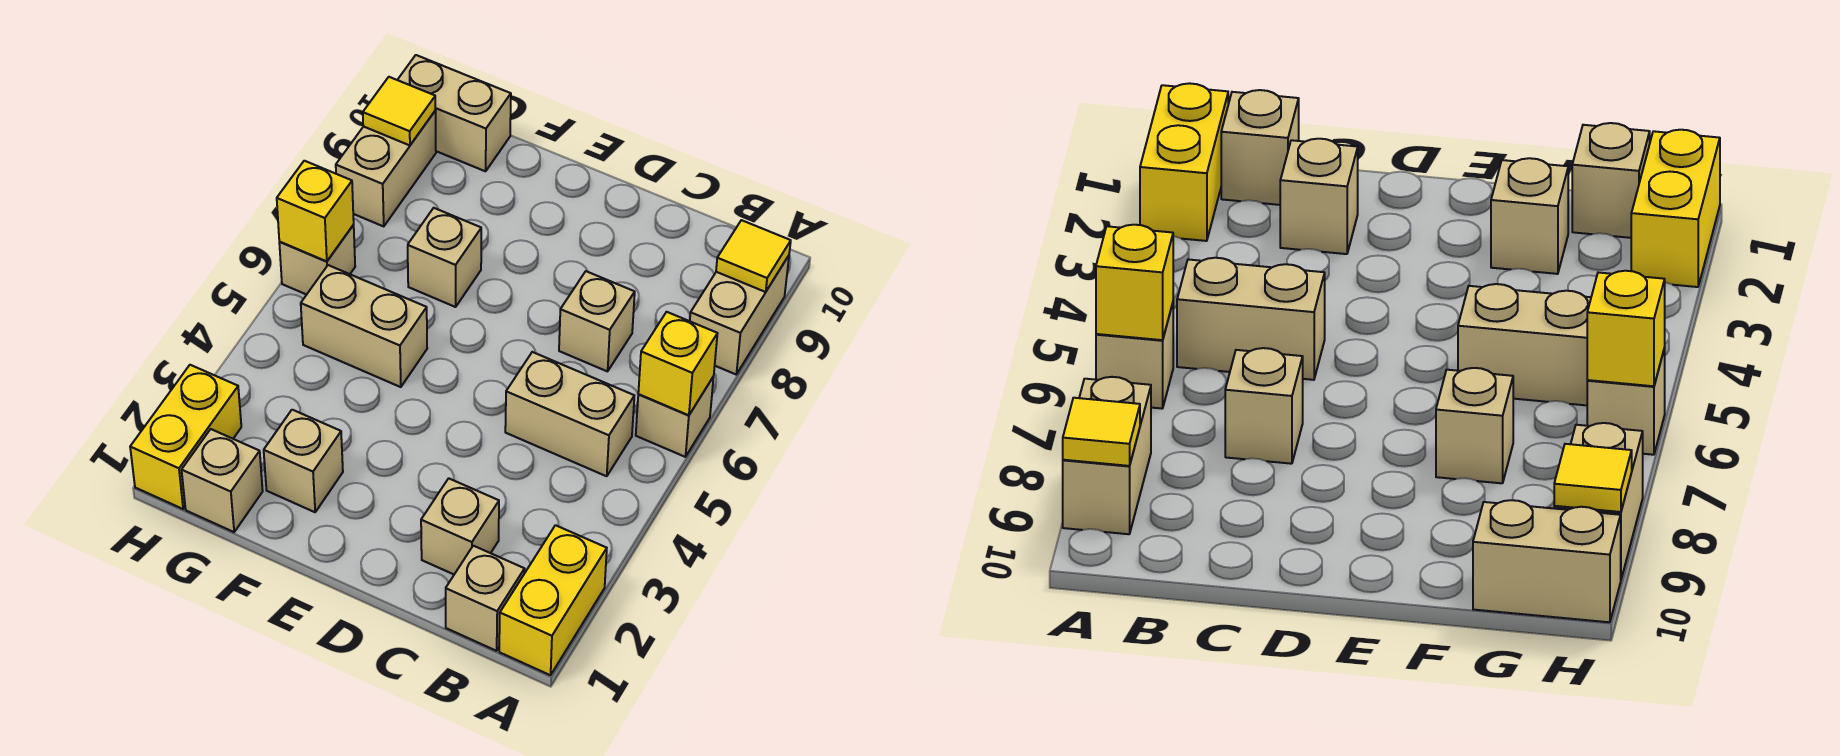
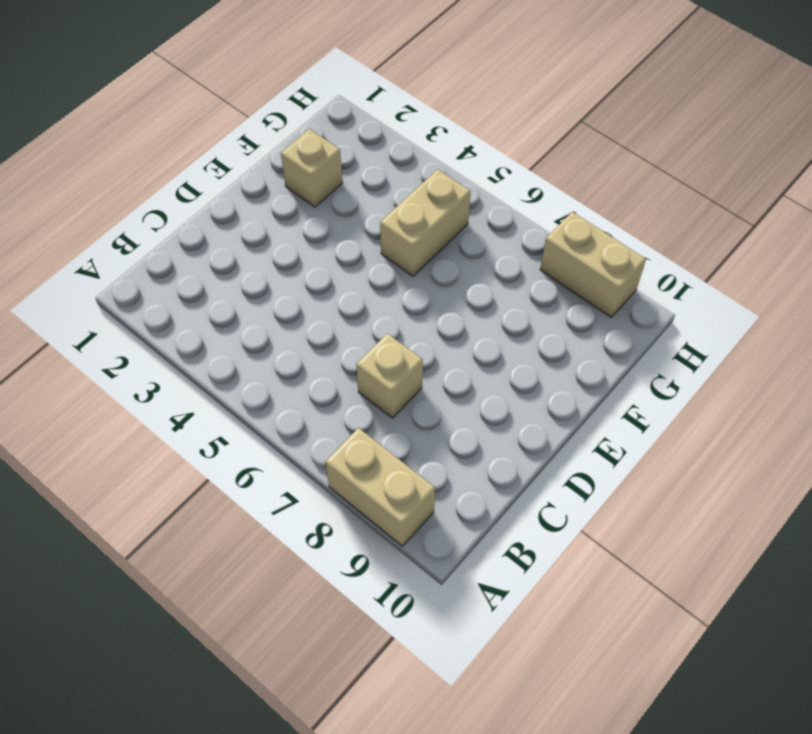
none -> yellow 1x2 brick [499,525,607,675]
none -> tan 1x1 brick [636,377,714,457]
none -> tan 1x1 brick [446,546,524,651]

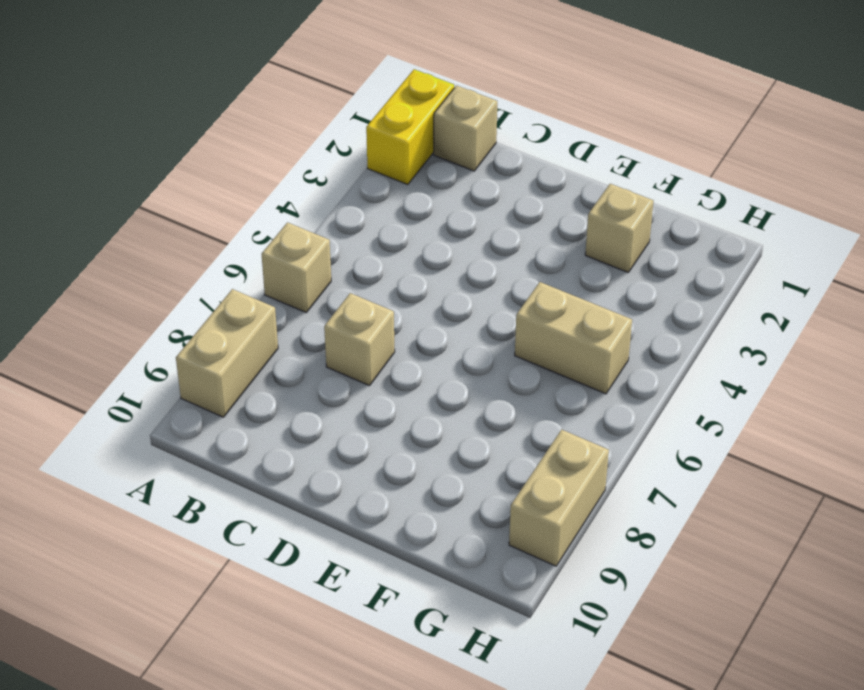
none -> tan 1x2 brick [505,352,634,476]
none -> tan 1x1 brick [421,478,499,574]
none -> tan 1x1 brick [408,208,481,307]

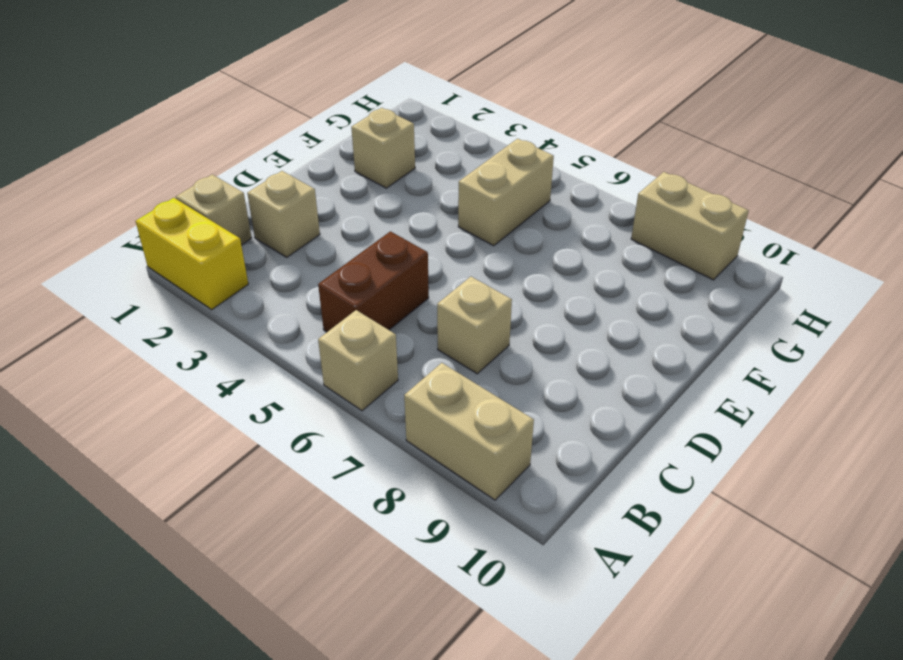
brown 1x2 brick [318,231,429,332] -> tan 1x2 brick [505,352,634,476]
none -> tan 1x1 brick [408,208,481,307]
none -> tan 1x1 brick [182,429,263,532]
none -> tan 1x2 brick [398,55,511,171]

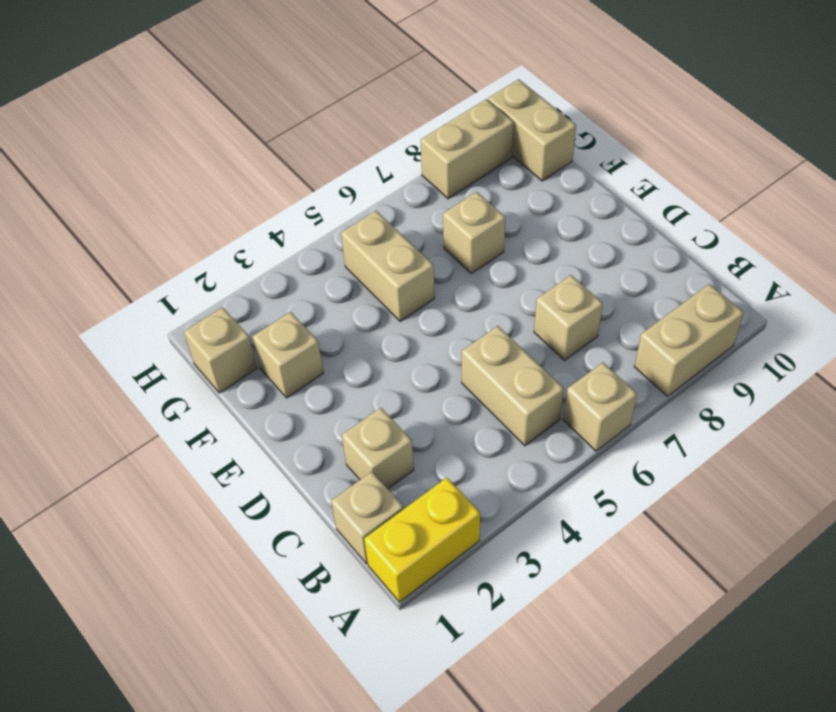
none -> yellow 1x2 brick [130,365,241,509]
none -> tan 1x1 brick [279,225,355,295]
none -> yellow 1x1 brick [638,312,717,415]

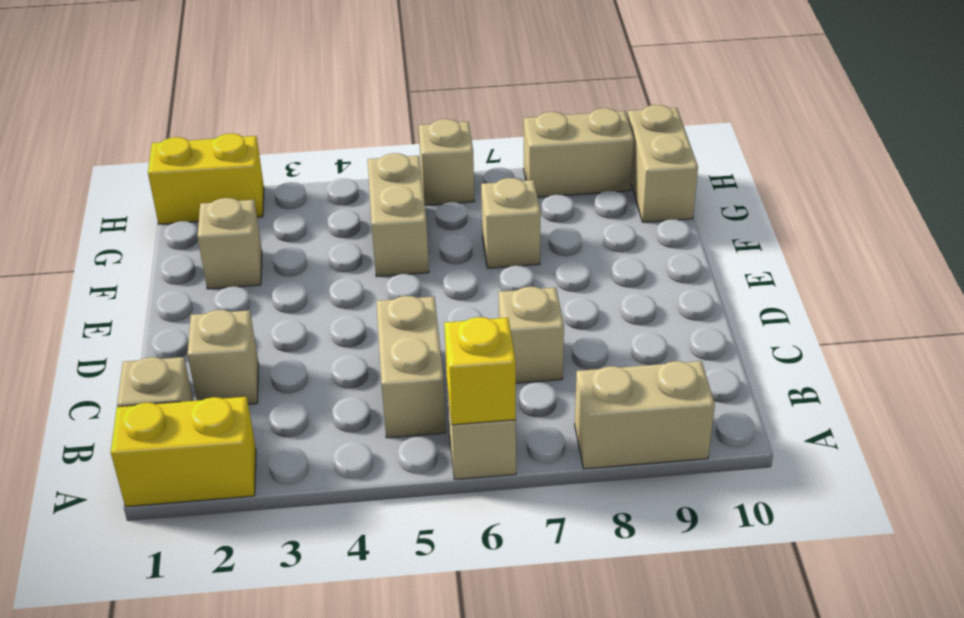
none -> tan 1x1 brick [182,429,263,532]
none -> yellow 1x1 tile [716,220,791,292]
none -> yellow 1x1 brick [277,161,354,261]

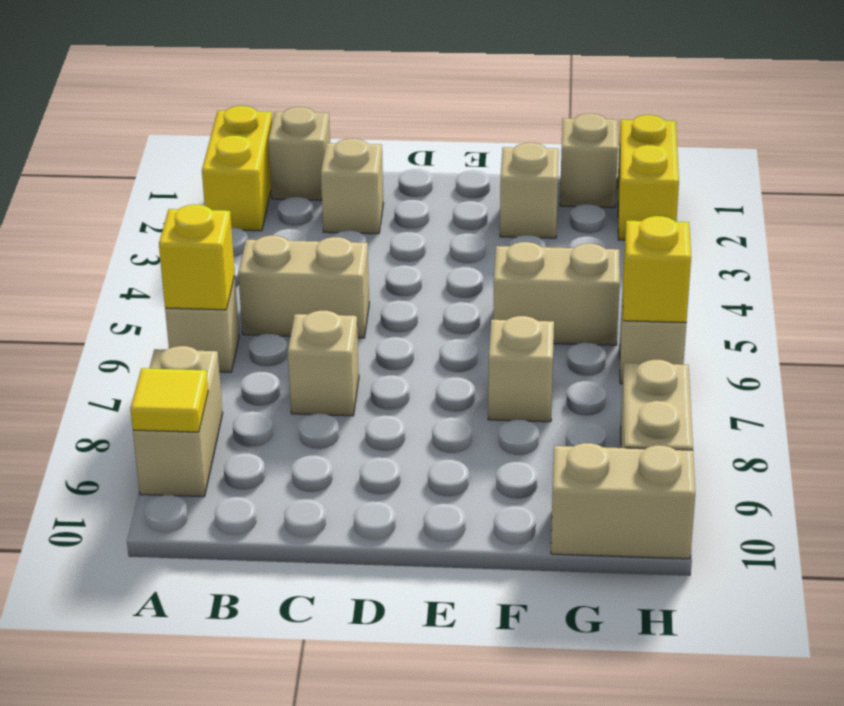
none -> yellow 1x1 tile [363,77,436,145]

